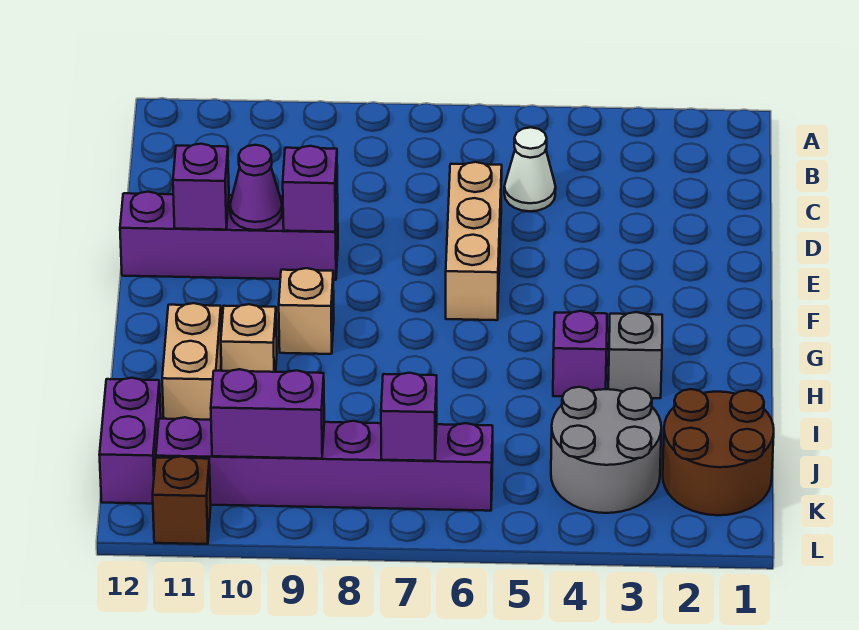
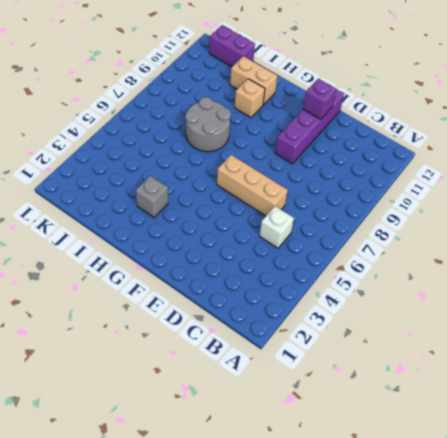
white 1x1 brick [260,206,294,248] -> white 1x1 cone [504,127,556,211]
grey 2x2 round brick [185,97,231,152] -> grey 2x2 round brick moved to [551,387,661,513]
none -> tan 1x1 brick [279,268,334,354]
none -> purple 1x1 brick [553,311,607,396]
none -> brown 2x2 round brick [663,389,774,515]

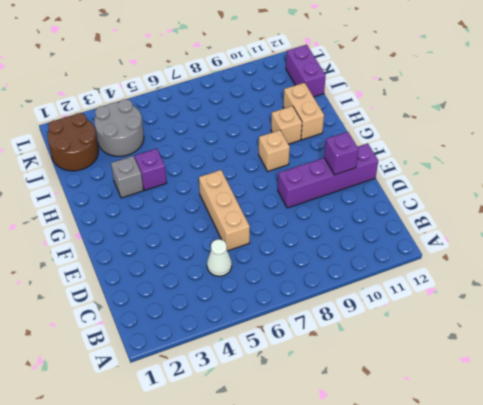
none -> purple 1x6 brick [156,417,493,511]
none -> brown 1x1 brick [153,456,211,544]
none -> purple 1x1 brick [283,146,338,232]

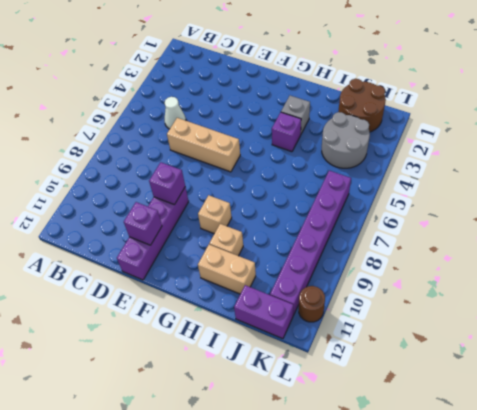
brown 1x1 round brick [299,286,325,322] -> brown 1x1 brick [153,456,211,544]
none -> purple 1x1 cone [230,145,282,230]
none -> purple 1x1 brick [381,373,437,461]
none -> purple 1x2 brick [211,369,324,459]

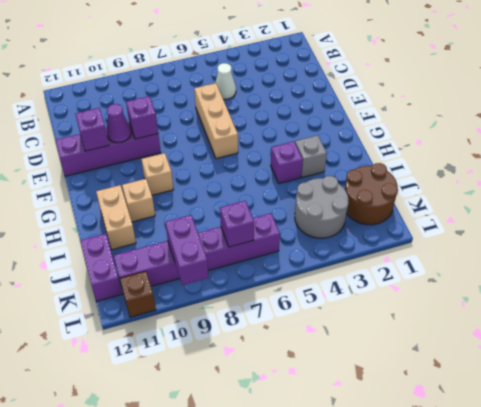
purple 1x2 brick [165,215,209,285] -> purple 1x2 brick turned to [211,369,324,459]

